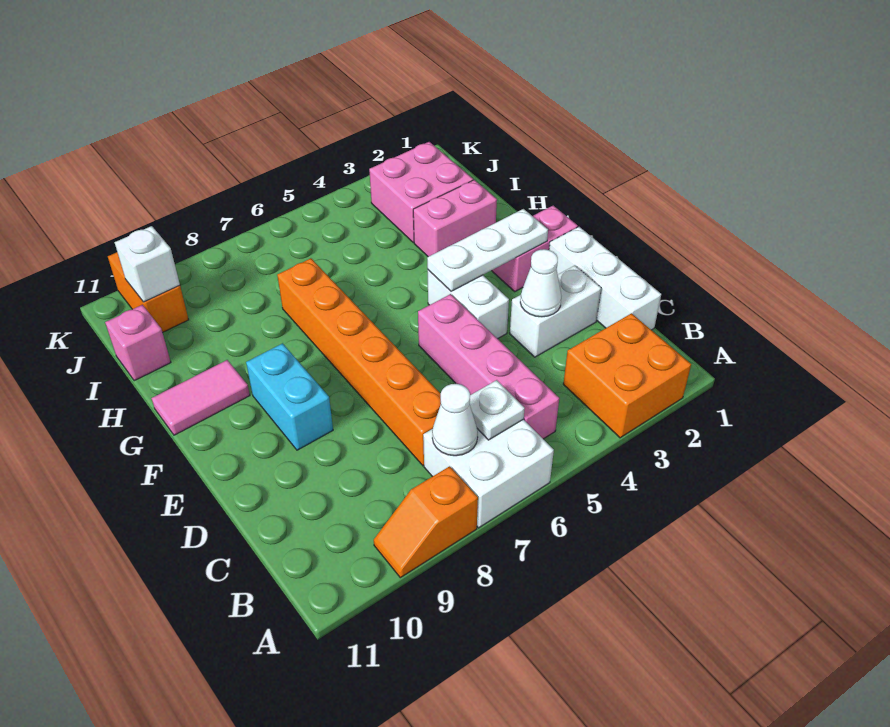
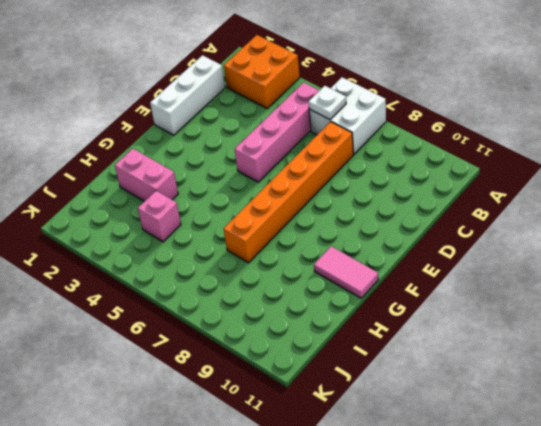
pink 1x1 brick [138,191,181,242] -> pink 1x1 brick moved to [105,305,171,381]
none -> orange 1x2 slope [374,466,478,578]
none -> white 1x2 brick [510,266,601,357]
none -> white 1x2 brick [428,270,509,339]

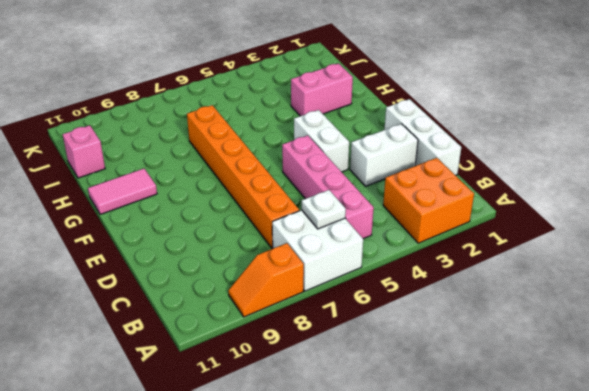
none -> cyan 1x2 brick [246,343,333,450]
none -> pink 1x2 brick [492,206,578,292]
none -> pink 2x2 brick [369,142,473,243]

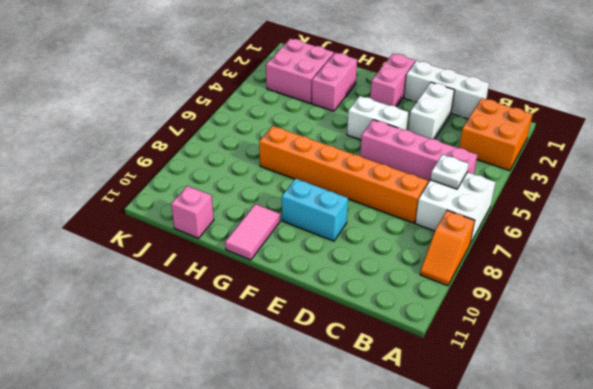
none -> orange 1x2 brick [108,252,189,332]
none -> white 1x1 cone [432,384,478,456]
none -> white 1x1 cone [520,249,561,317]

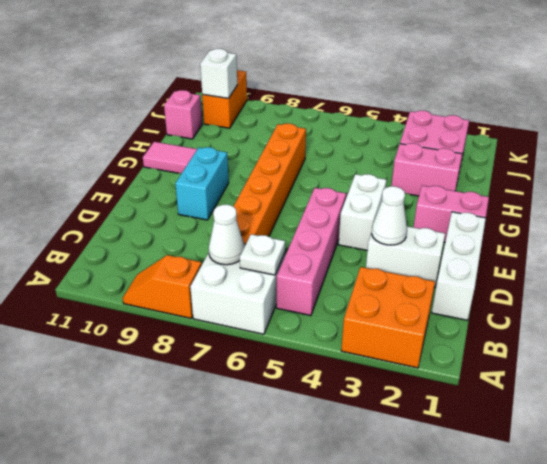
none -> white 1x3 plate [427,209,548,291]

